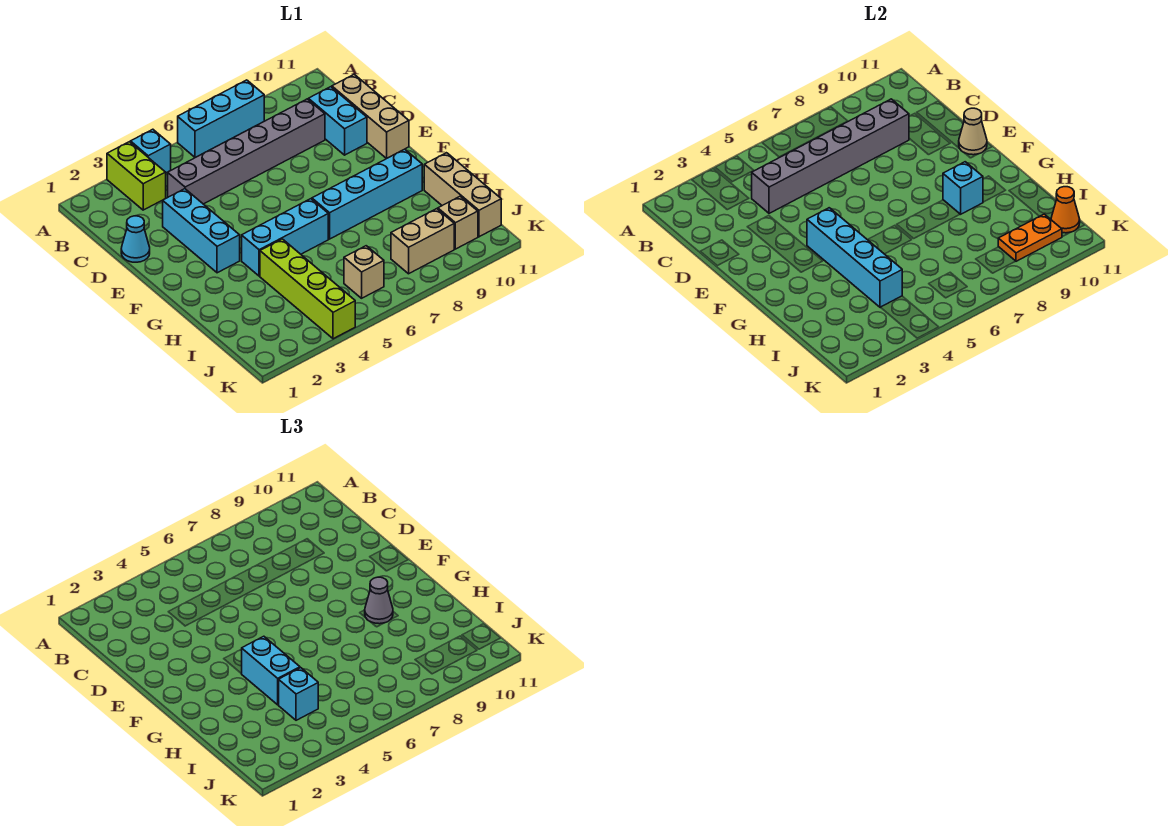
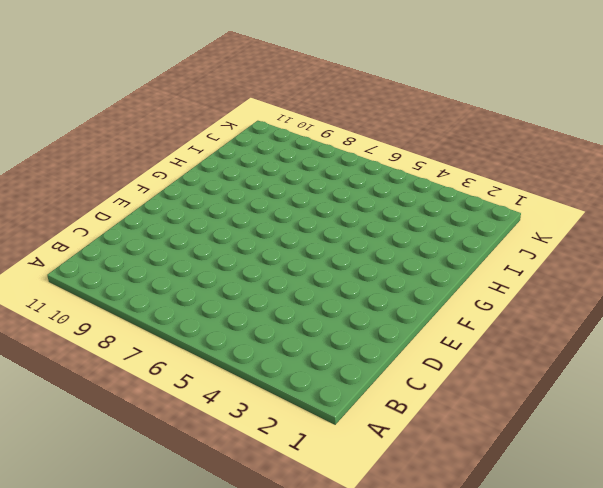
none -> lime 1x2 brick [107,142,166,210]
none -> cyan 1x1 brick [131,129,171,173]
none -> cyan 1x3 brick [178,80,264,157]

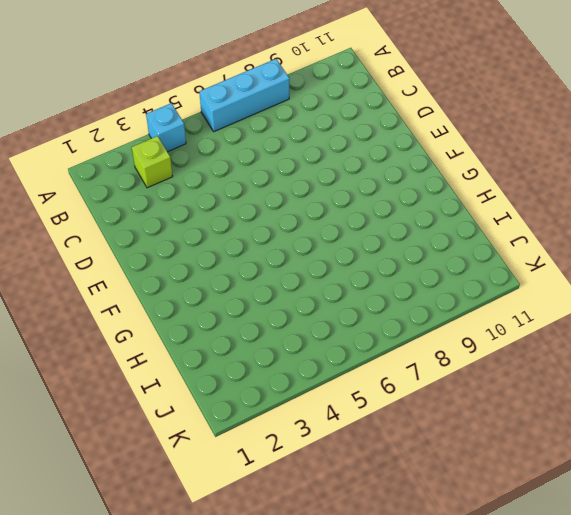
lime 1x1 brick [132,136,173,188] -> lime 1x2 brick [107,142,166,210]
none -> grey 1x6 brick [168,99,325,204]
none -> cyan 1x2 brick [308,87,367,155]
none -> tan 1x3 brick [332,74,409,159]

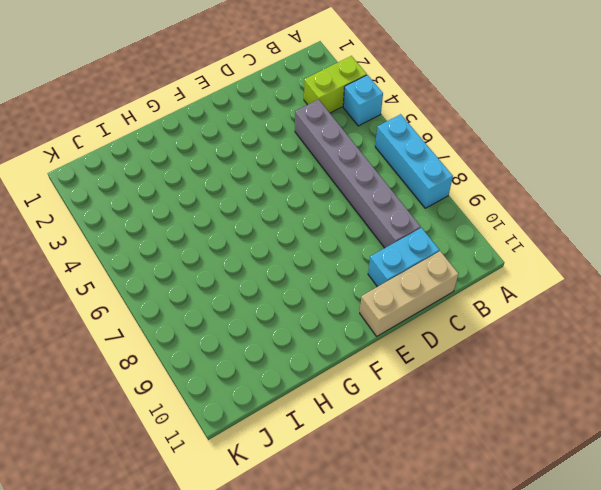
none -> cyan 1x1 cone [121,216,150,262]
none -> cyan 1x3 brick [163,189,240,273]
none -> cyan 1x3 brick [242,199,328,276]

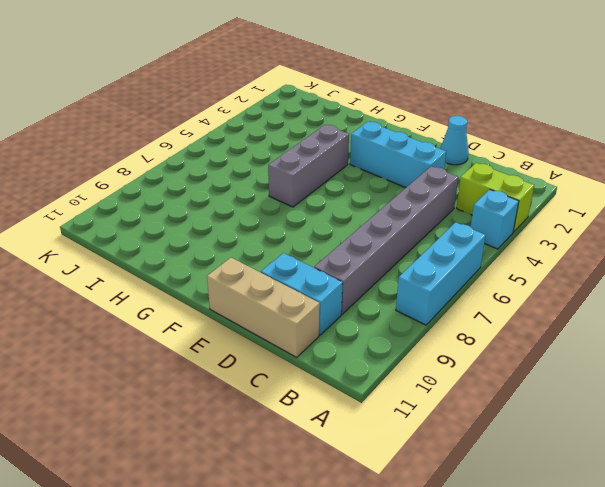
grey 1x3 brick [268,125,349,207] -> cyan 1x3 brick [242,199,328,276]
none -> cyan 1x4 brick [312,149,422,239]
none -> lime 1x4 brick [260,239,355,339]
none -> tan 1x3 brick [424,153,501,237]

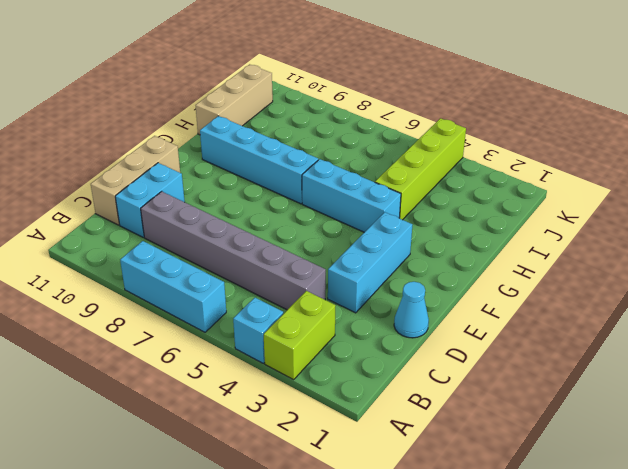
none -> tan 1x1 brick [344,246,384,298]
none -> tan 1x2 brick [391,209,454,274]
none -> tan 1x1 brick [438,196,478,249]

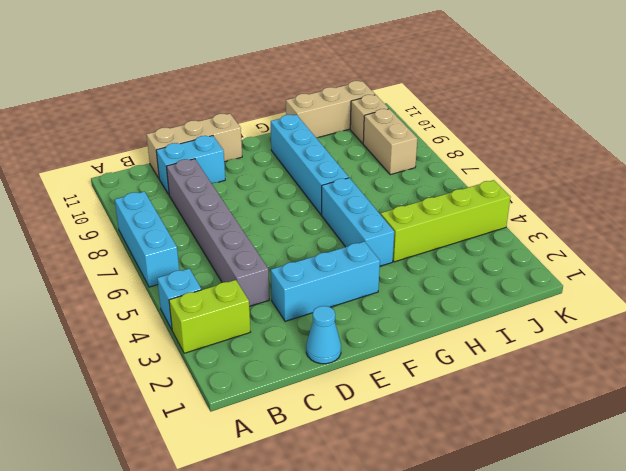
none -> tan 1x1 brick [344,246,384,298]
none -> grey 1x6 brick [752,99,909,213]
none -> tan 1x1 cone [959,108,987,155]

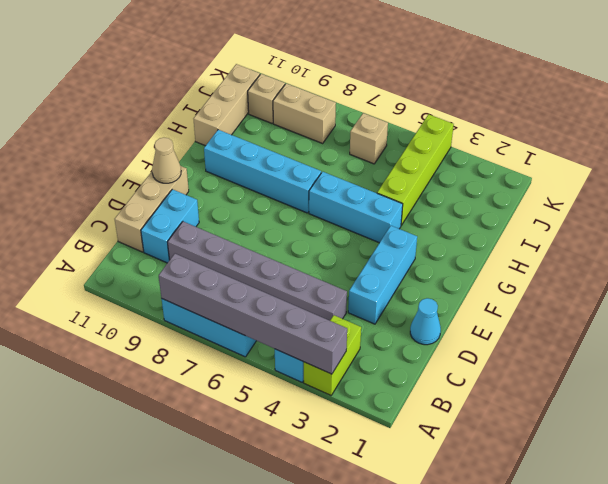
grey 1x6 brick [159,254,347,374] -> grey 1x6 brick moved to [752,99,909,213]
none -> cyan 1x4 brick [807,208,902,307]
none -> cyan 1x1 brick [943,162,983,214]
none -> orange 1x2 plate [998,214,1062,261]

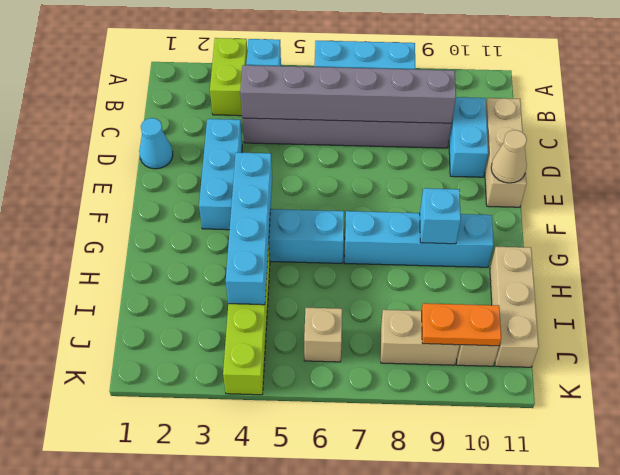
none -> orange 1x1 cone [1051,187,1080,233]
none -> cyan 1x2 brick [242,636,300,705]
none -> grey 1x1 cone [365,577,393,624]

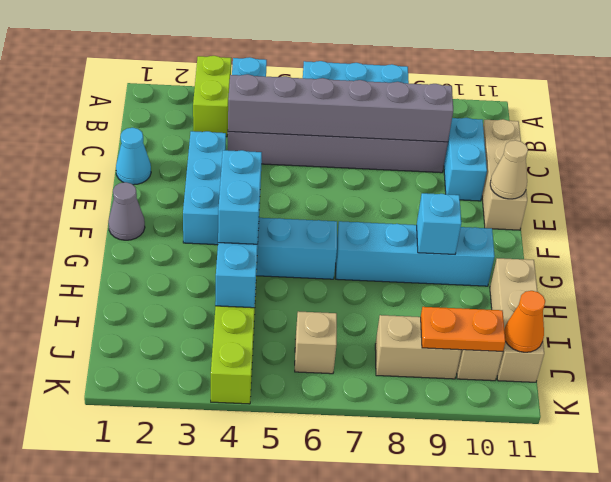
grey 1x1 cone [108,182,145,240] -> grey 1x1 cone moved to [365,577,393,624]
none -> cyan 1x1 brick [279,668,318,720]

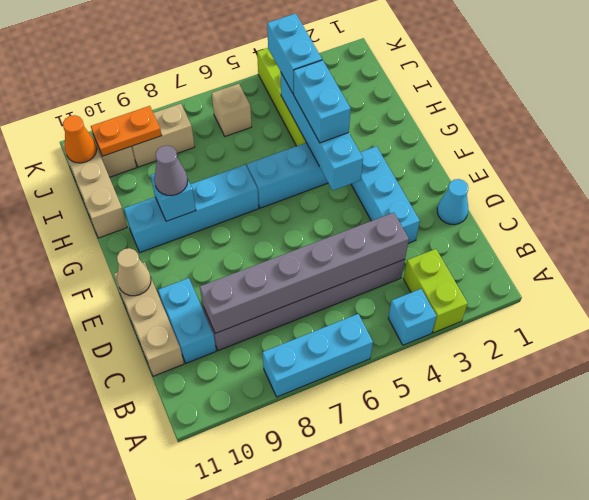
cyan 1x2 brick [267,13,322,94] -> cyan 1x1 brick [279,668,318,720]

